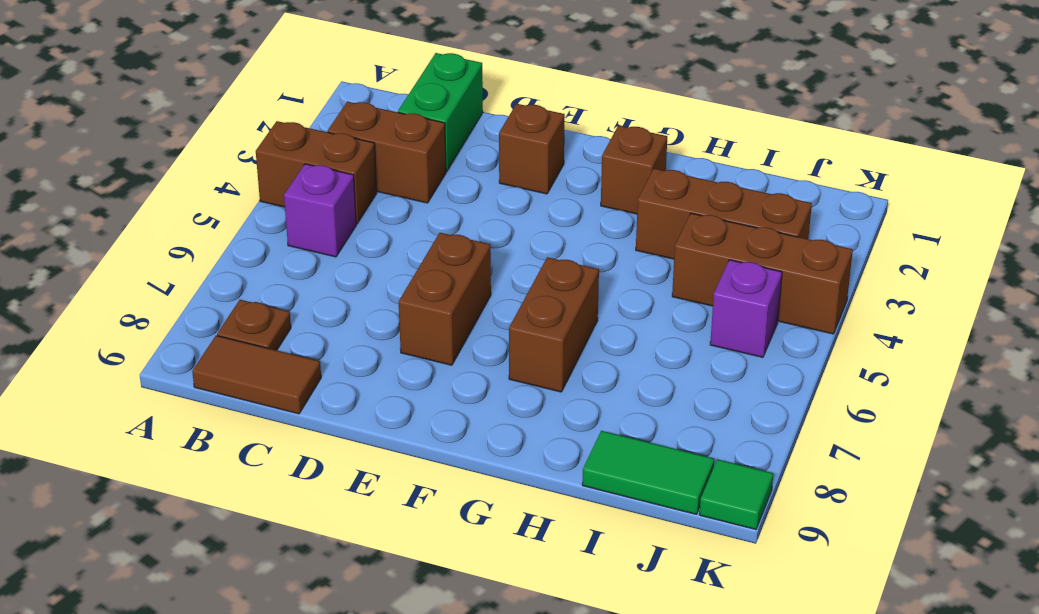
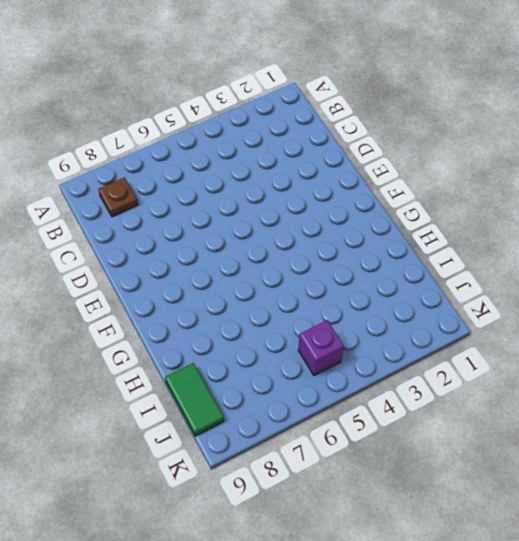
none -> brown 1x2 brick [256,121,377,224]
none -> brown 1x2 brick [328,102,446,203]
none -> purple 1x1 brick [284,164,356,257]

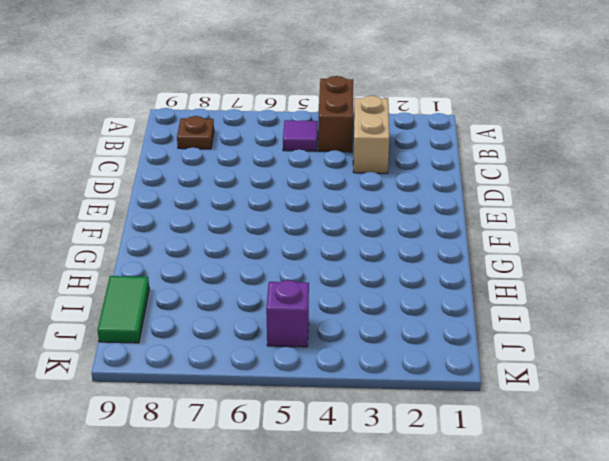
tan 1x2 brick [353,96,389,173] -> brown 1x2 brick [328,102,446,203]
purple 1x1 tile [283,120,318,151] -> purple 1x1 brick [284,164,356,257]
none -> brown 1x2 tile [192,336,321,414]
none -> green 1x2 brick [398,53,483,172]
none -> brown 1x1 brick [499,104,565,194]

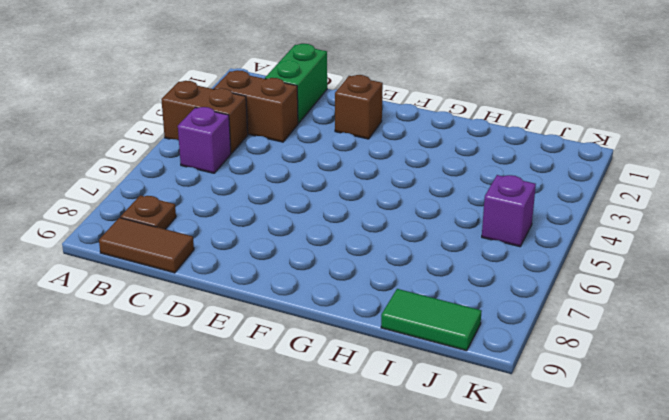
none -> brown 1x2 brick [399,233,491,365]
none -> brown 1x1 brick [601,126,667,214]
none -> brown 1x2 brick [509,257,599,392]

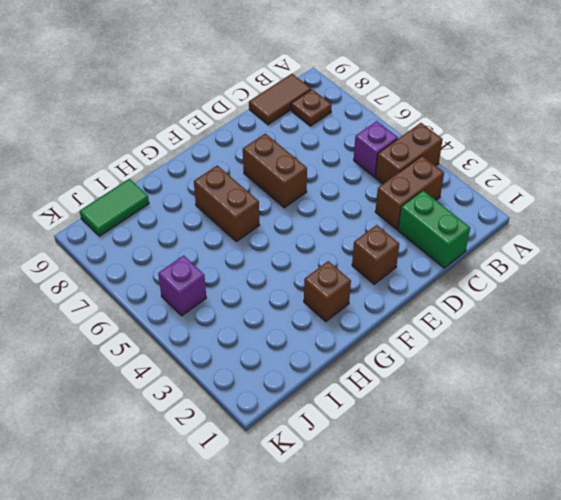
none -> brown 1x3 brick [636,169,812,259]
none -> brown 1x3 brick [672,213,853,334]
none -> green 1x1 tile [699,459,773,530]

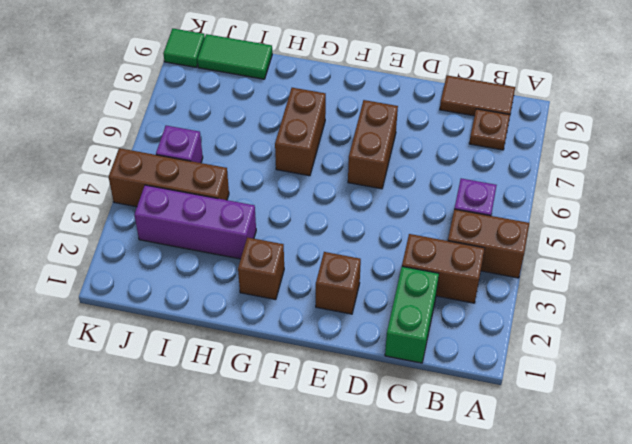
purple 1x3 brick [134,185,256,259] -> brown 1x3 brick [636,169,812,259]

